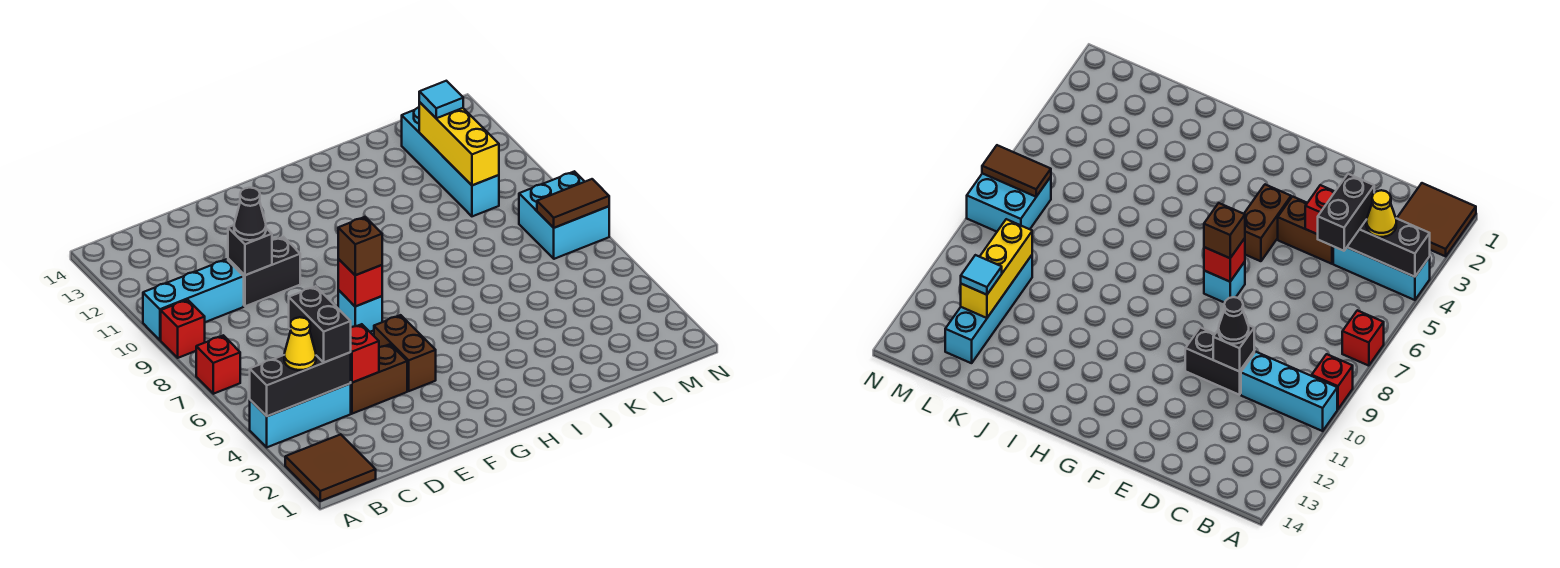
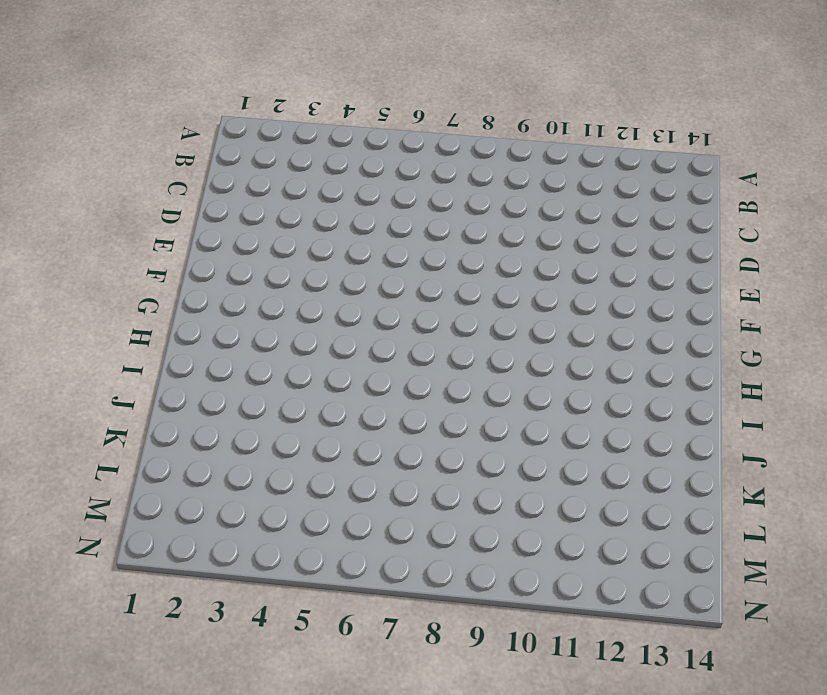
none -> brown 2x2 tile [285,434,376,501]
none -> cyan 1x3 brick [250,384,351,447]
none -> red 1x1 brick [196,335,240,394]

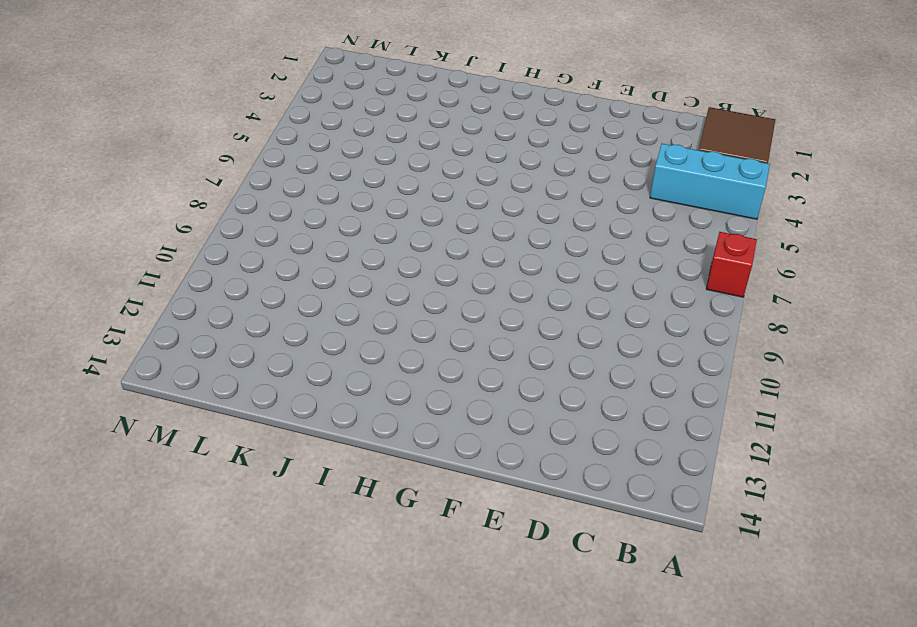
none -> red 1x1 brick [161,300,205,358]
none -> cyan 1x3 brick [143,259,244,340]
none -> brown 1x2 brick [350,344,407,414]

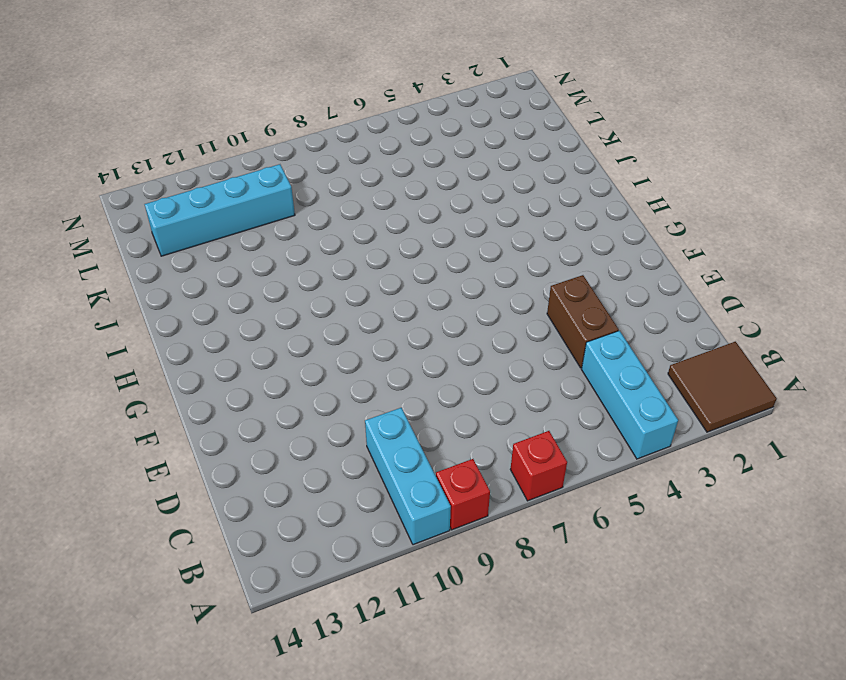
none -> black 1x2 brick [228,237,300,306]
none -> brown 1x2 brick [374,315,436,391]
none -> cyan 1x1 brick [338,290,382,332]

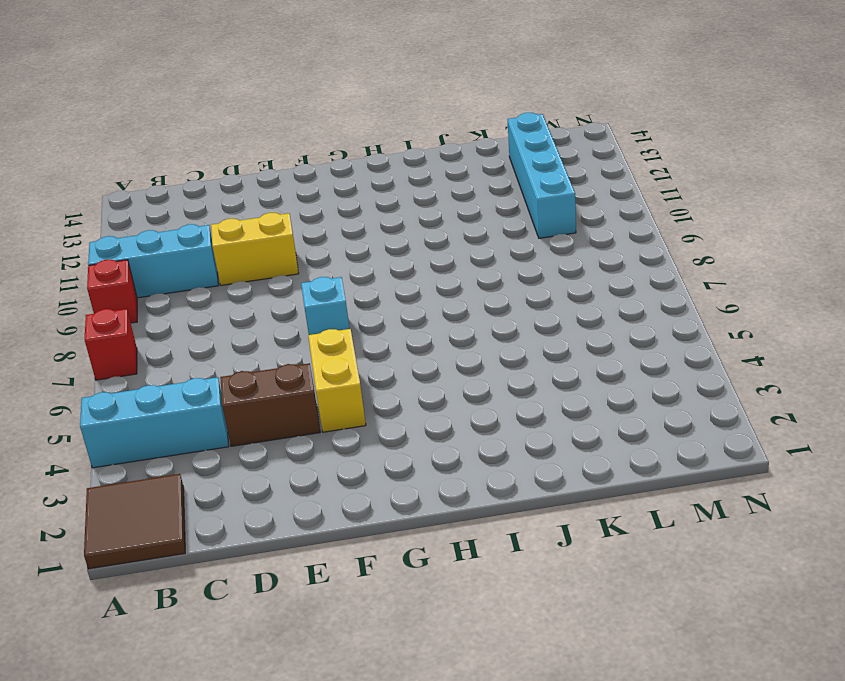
yellow 1x2 brick [211,213,299,285] -> black 1x2 brick [228,237,300,306]
yellow 1x2 brick [308,329,366,432] -> brown 1x2 brick [374,315,436,391]
none -> cyan 2x2 brick [519,171,609,259]
none -> black 1x3 brick [250,352,351,416]
none -> red 1x1 brick [351,324,379,383]

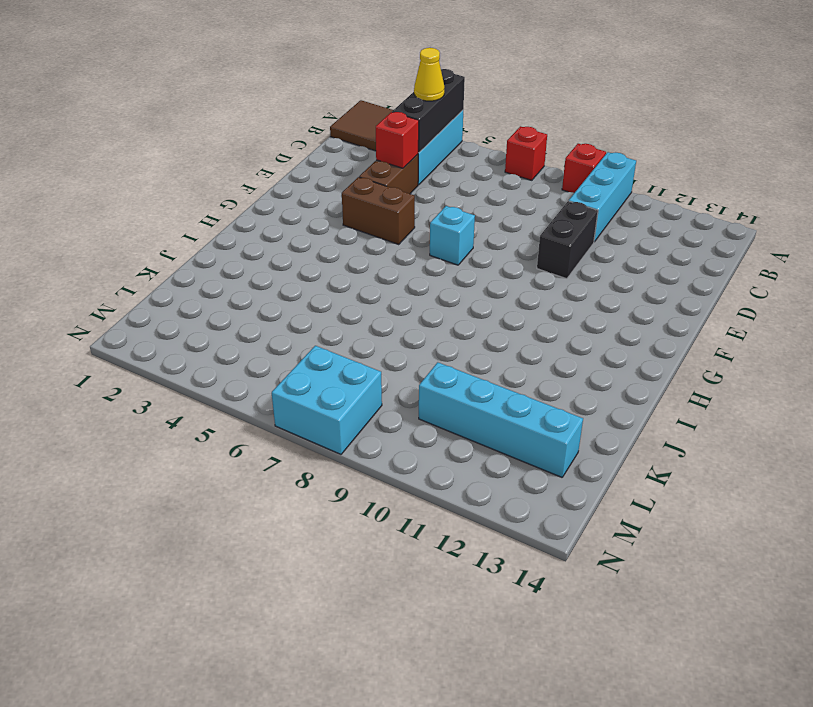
none -> black 1x1 brick [228,225,272,275]
none -> red 1x1 brick [338,259,382,306]
none -> yellow 1x3 brick [419,102,499,185]

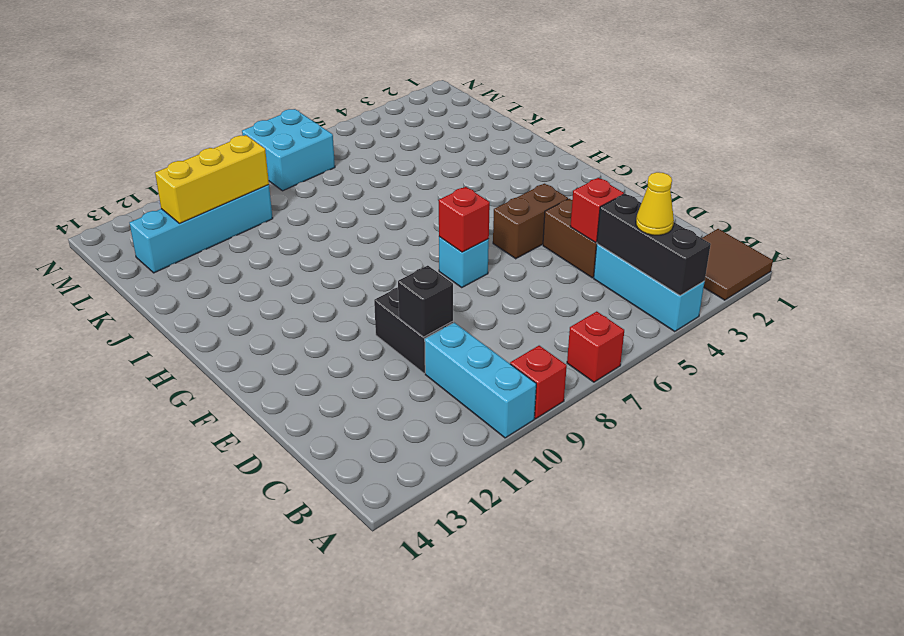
none -> brown 1x2 tile [537,179,609,228]
none -> black 1x2 brick [289,286,351,362]
none -> black 1x1 cone [234,188,266,240]

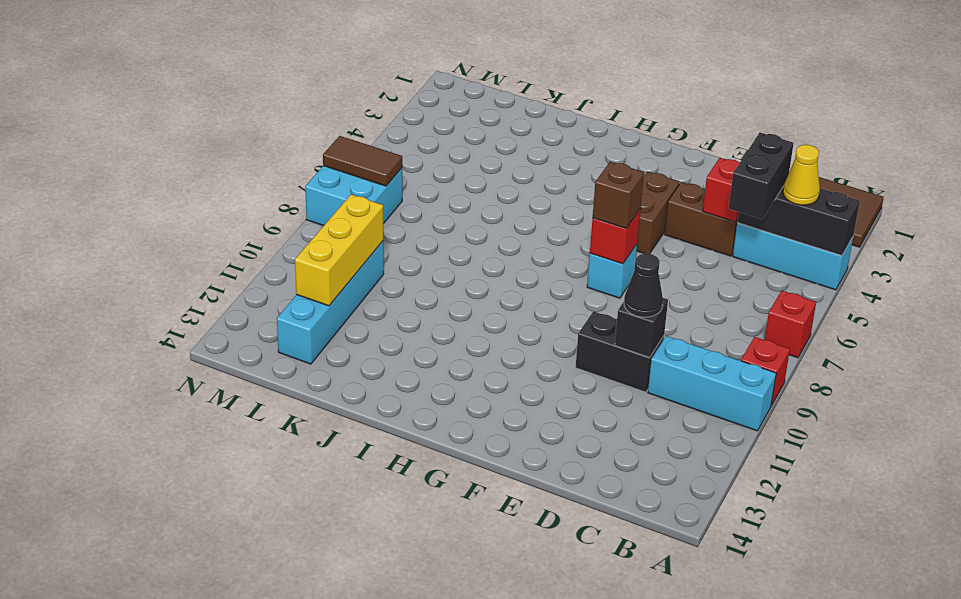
none -> cyan 1x1 tile [419,81,463,118]

